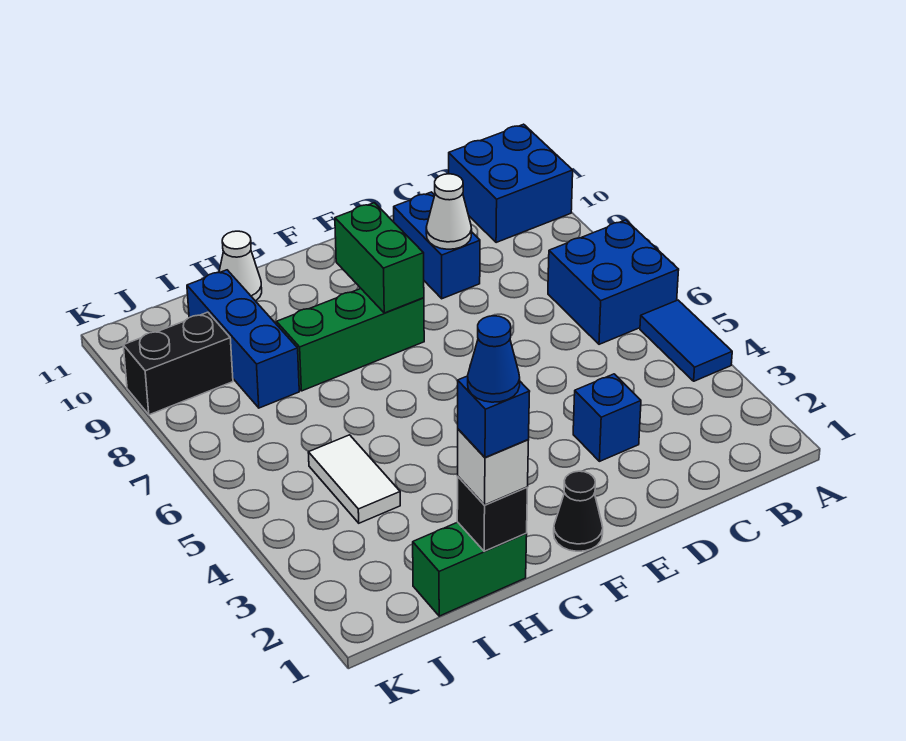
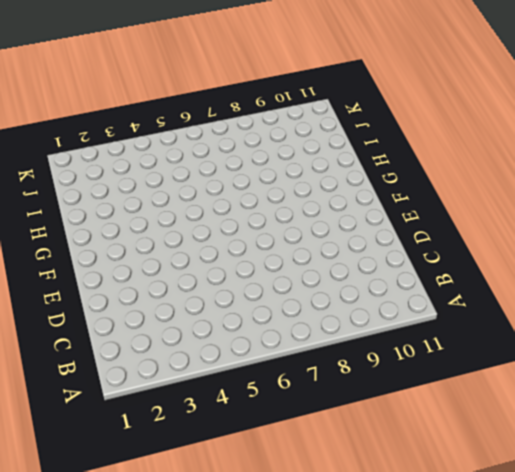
none -> blue 1x2 tile [640,300,732,381]
none -> blue 2x2 brick [548,220,679,344]
none -> blue 2x2 brick [449,124,573,243]

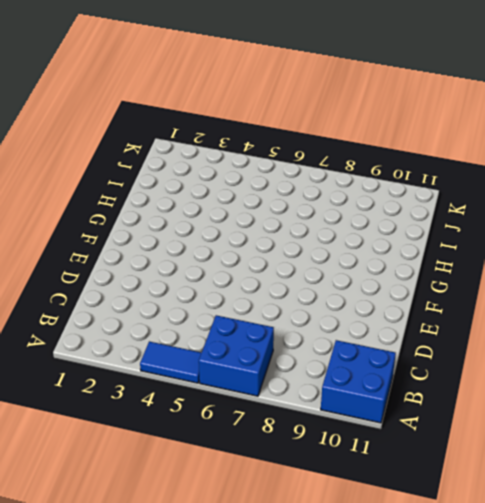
none -> blue 1x1 brick [573,374,641,461]
none -> blue 1x2 brick [394,192,480,299]
none -> black 1x1 cone [554,471,603,551]

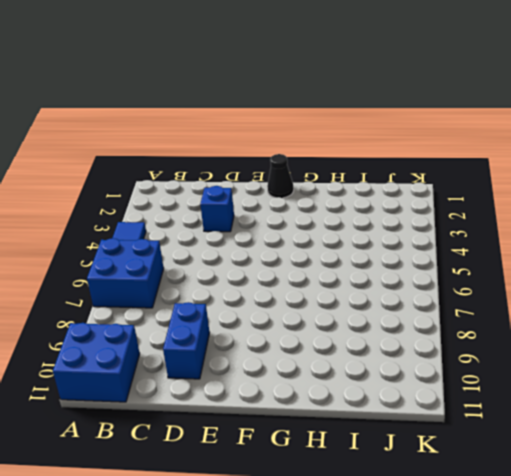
none -> green 1x3 brick [277,289,424,391]
none -> green 1x2 brick [413,522,527,616]
none -> white 1x1 cone [219,231,262,301]

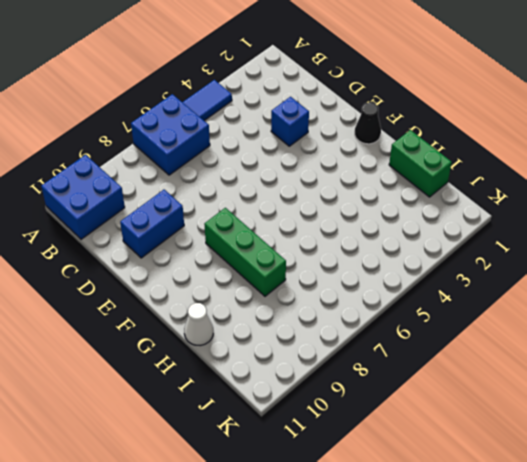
none -> white 1x2 tile [308,435,400,523]
none -> blue 1x3 brick [187,270,299,408]
none -> black 1x2 brick [123,312,233,415]

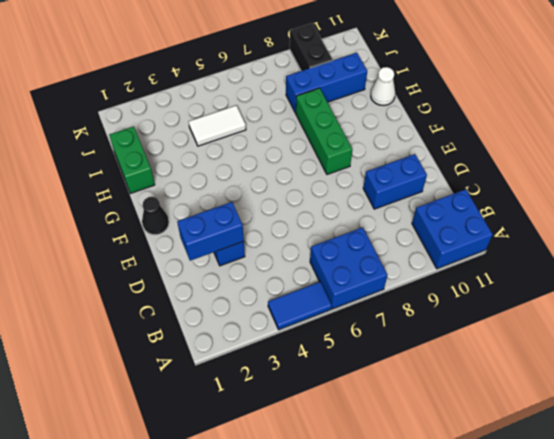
blue 1x2 brick [177,202,244,261] -> none
none -> white 1x1 cone [426,174,472,249]
none -> green 1x2 brick [335,203,424,313]
none -> black 1x1 brick [457,477,528,551]

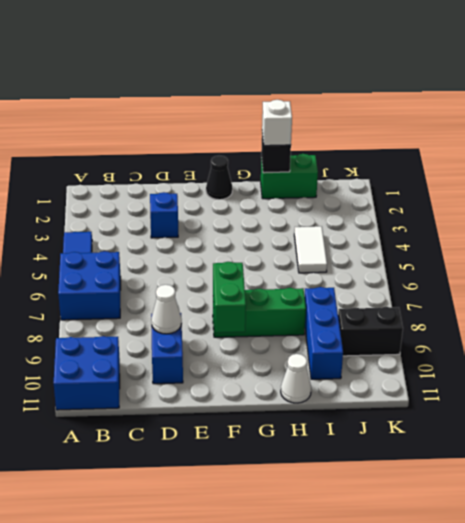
none -> blue 1x1 brick [458,376,530,457]
none -> blue 1x1 cone [468,316,520,402]

